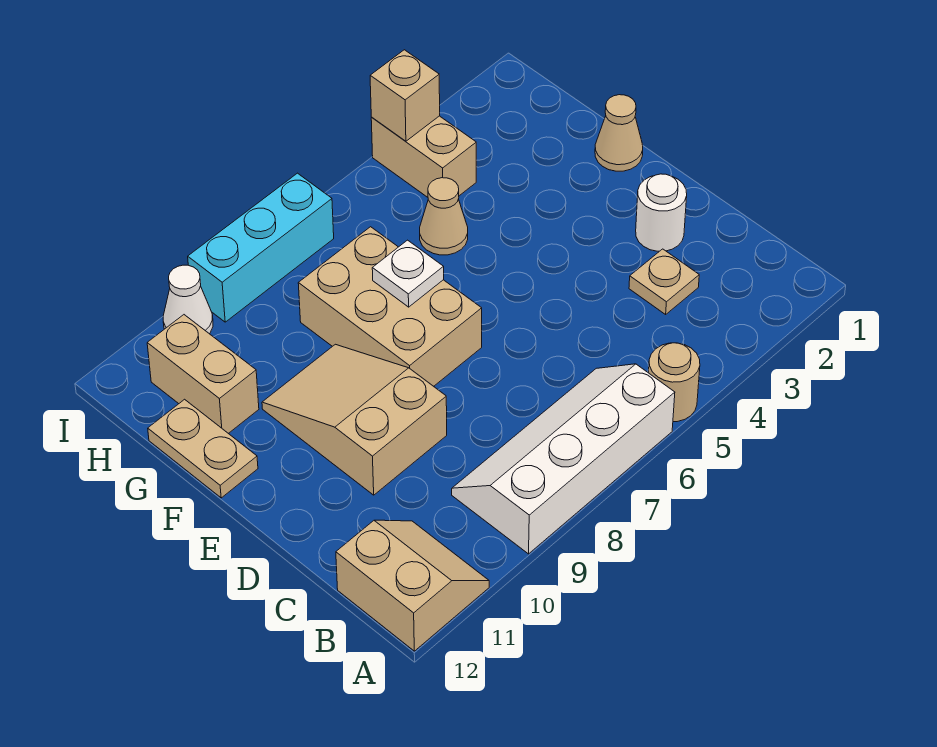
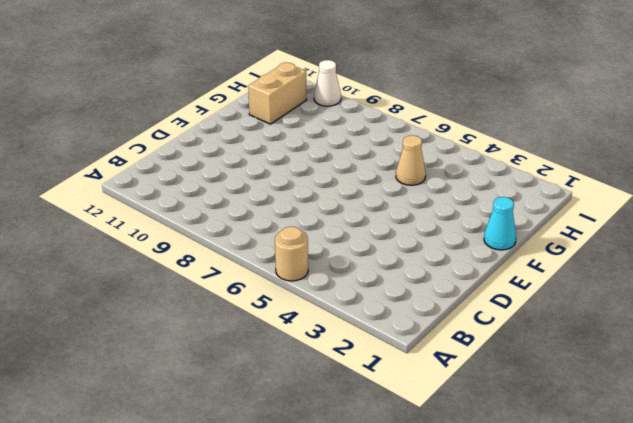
cyan 1x1 cone [484,197,516,250] -> tan 1x1 cone [595,95,643,171]
none -> white 2x4 slope [452,364,675,554]
none -> tan 2x2 slope [336,520,489,651]
none -> tan 1x1 plate [629,249,699,314]

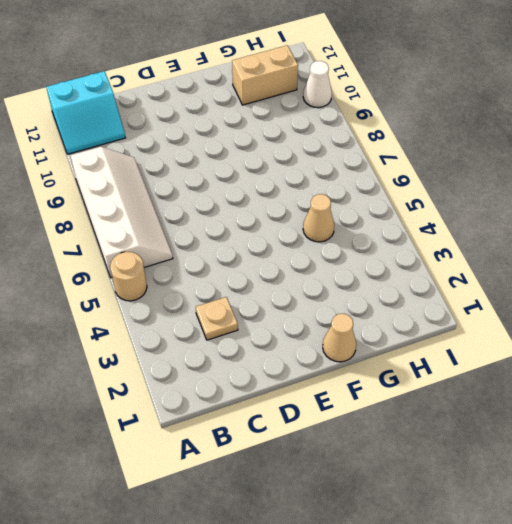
cyan 2x2 slope [46,71,125,154] -> tan 2x2 slope [336,520,489,651]
none -> white 1x1 round brick [636,174,687,251]
none -> tan 2x3 slope [262,344,447,495]
none -> tan 2x3 brick [298,227,482,386]

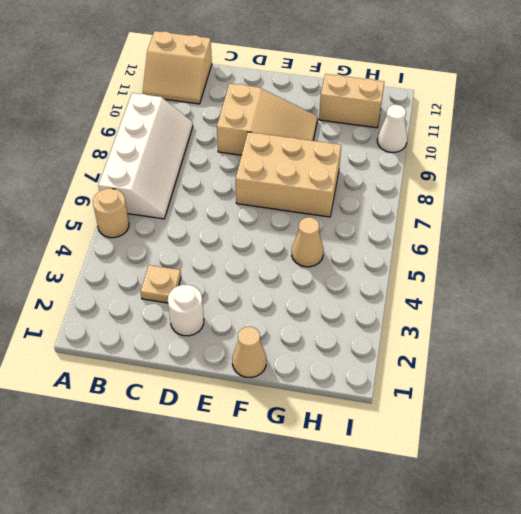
none -> tan 1x2 plate [148,399,258,498]
none -> tan 1x2 brick [371,116,476,197]
none -> cyan 1x3 brick [188,173,334,322]

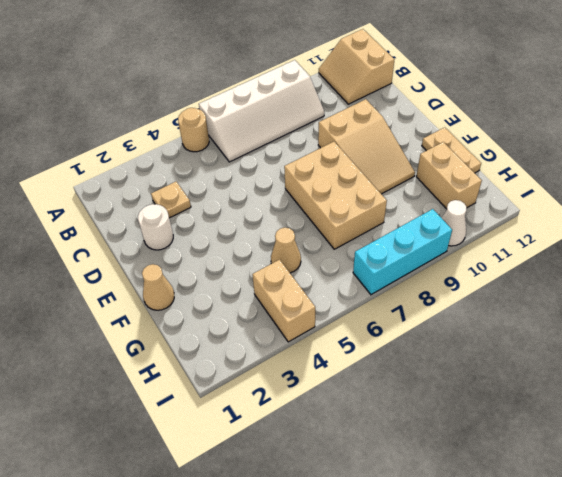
none -> white 1x1 plate [372,240,444,307]
none -> tan 1x1 brick [370,50,440,141]

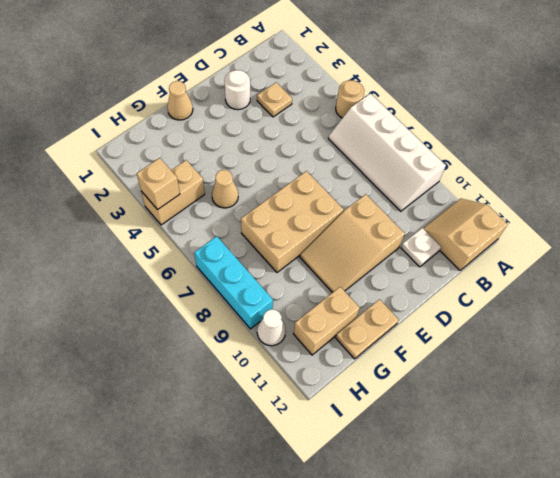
white 1x1 plate [401,228,441,267] -> white 1x1 plate moved to [372,240,444,307]

